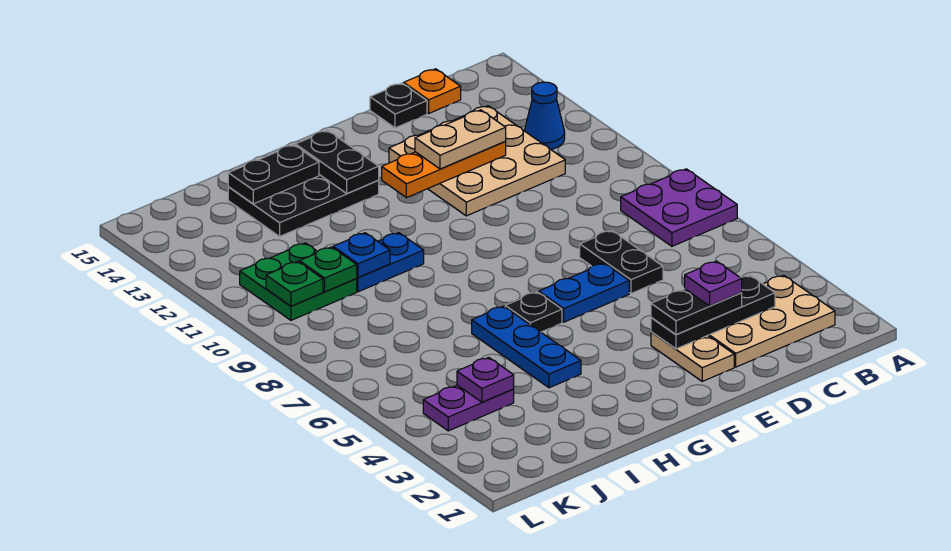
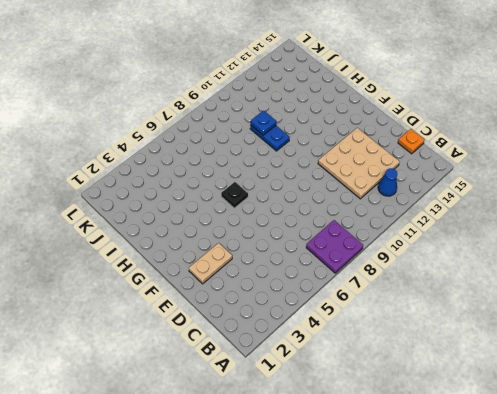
none -> tan 2x3 plate [708,275,835,367]
none -> black 1x2 plate [580,230,663,293]
none -> black 1x1 plate [370,83,427,128]

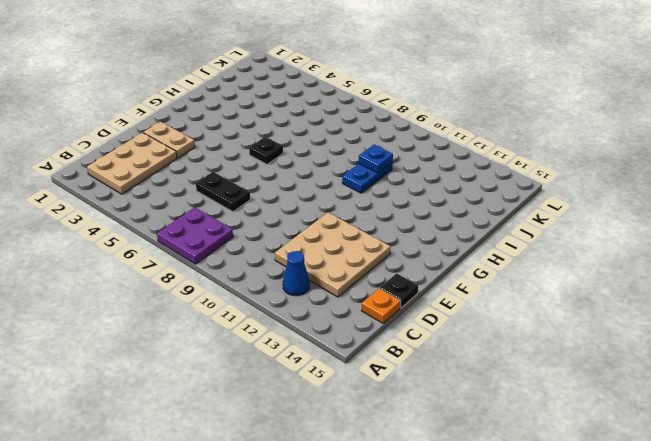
none -> blue 1x2 plate [539,263,629,322]
none -> black 2x3 plate [228,175,379,236]
none -> blue 1x3 plate [472,306,581,388]

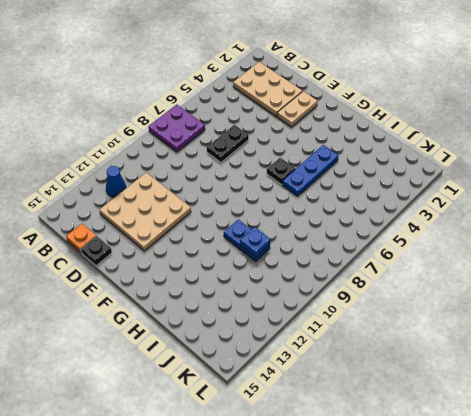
none -> blue 1x2 plate [539,263,629,322]
none -> black 2x3 plate [228,175,379,236]
none -> purple 1x2 plate [423,385,514,431]

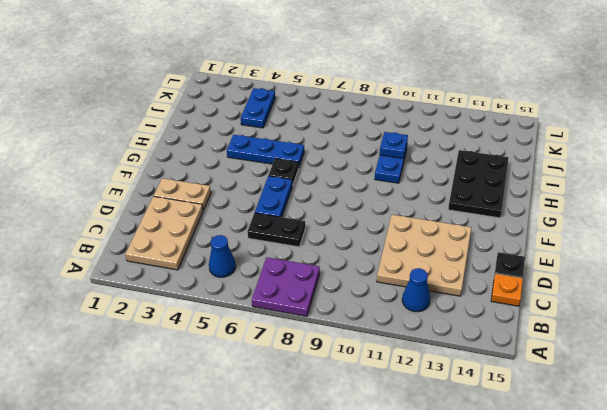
blue 1x1 cone [209,235,236,277] -> none
blue 1x2 plate [241,88,275,128] -> purple 1x2 plate [423,385,514,431]
none -> green 2x2 plate [240,243,357,320]
none -> black 1x3 plate [651,275,775,349]
none -> orange 1x3 plate [382,142,506,198]

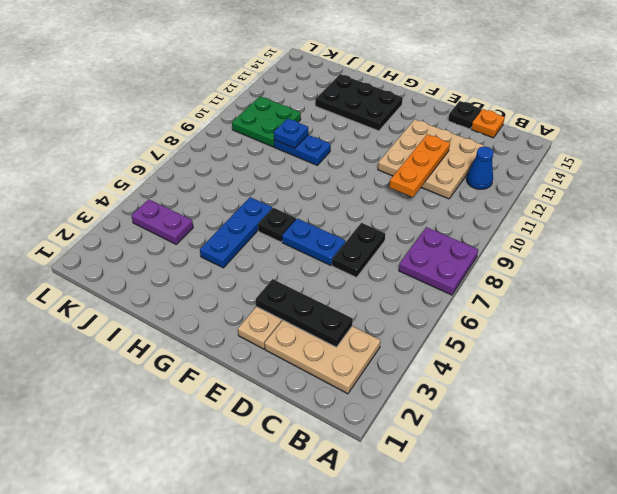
orange 1x3 plate [390,134,450,197] -> orange 1x3 plate turned to [382,142,506,198]
none -> black 1x2 plate [296,130,379,194]
none -> black 1x2 plate [228,145,319,204]
none -> purple 1x1 plate [457,358,514,402]

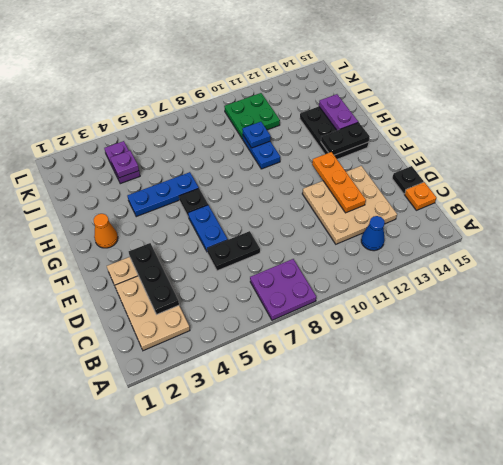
orange 1x1 cone [94,214,118,248] -> none
purple 1x2 plate [319,94,358,130] -> black 1x2 plate [228,145,319,204]
none -> green 1x1 plate [300,247,357,292]
none -> green 1x1 plate [266,262,323,306]
none -> black 1x2 plate [651,289,742,335]

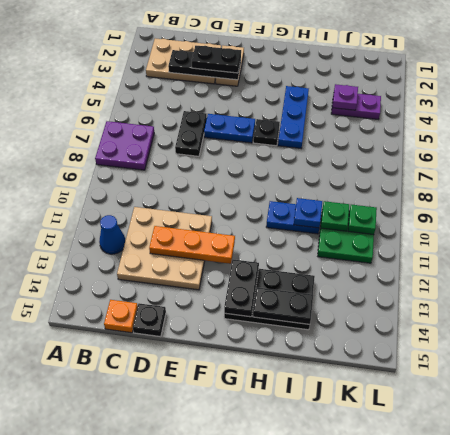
none -> tan 1x2 plate [415,110,506,169]
none -> purple 1x1 plate [685,261,742,306]

